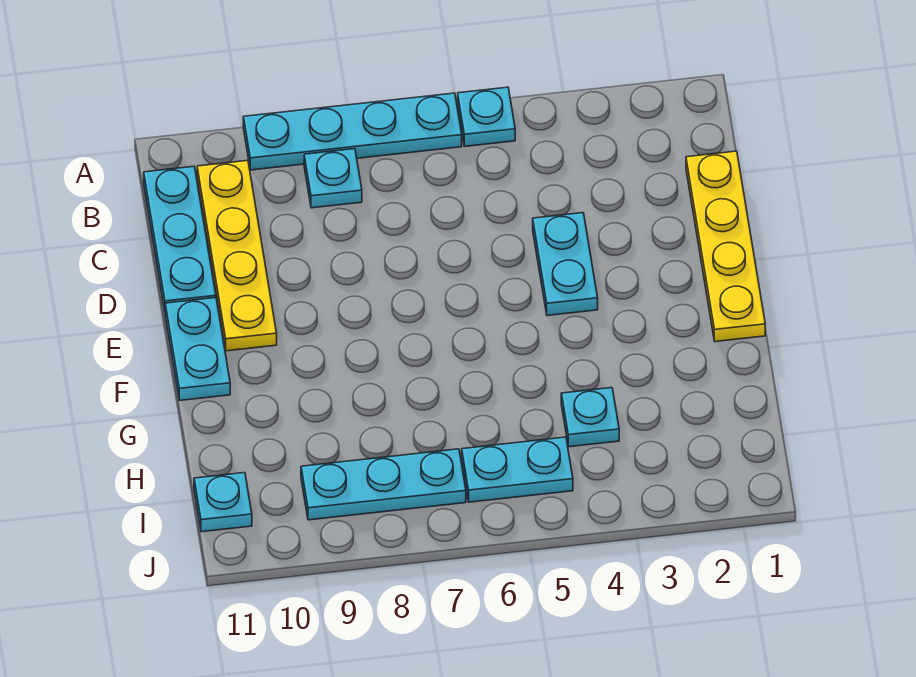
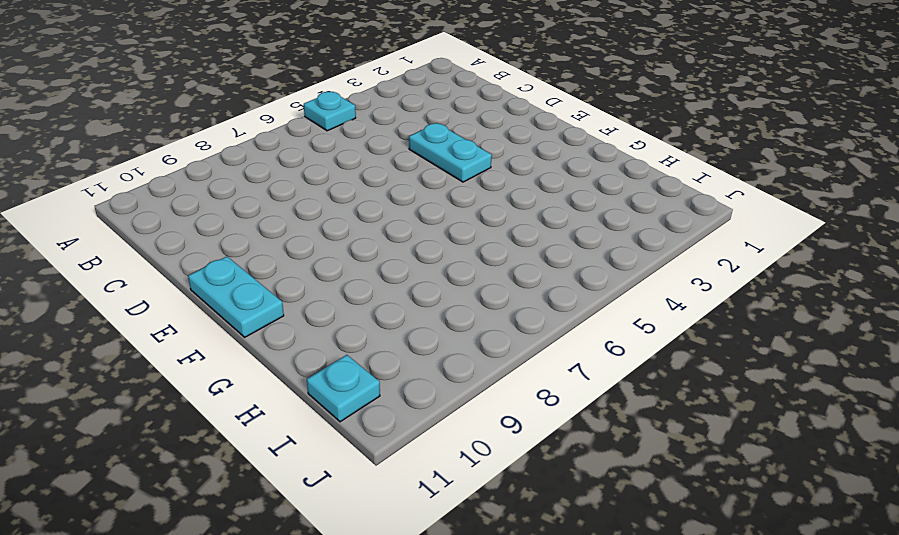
none -> cyan 1x4 plate [243,93,462,170]
none -> cyan 1x1 plate [304,149,362,208]
none -> yellow 1x4 plate [197,160,277,351]

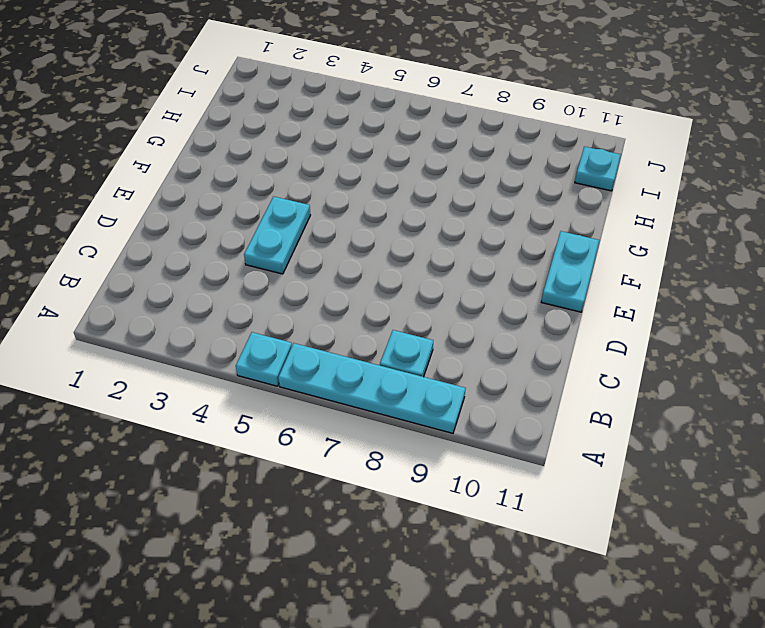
none -> yellow 1x4 plate [197,160,277,351]
none -> cyan 1x3 plate [144,166,216,310]
none -> yellow 1x4 plate [686,151,765,342]

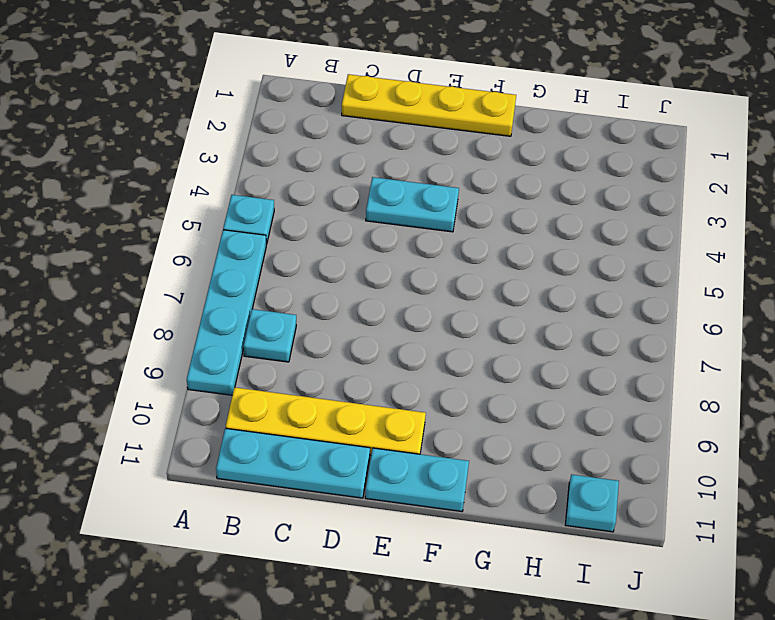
none -> cyan 1x1 plate [561,388,619,447]
none -> cyan 1x2 plate [462,437,573,502]
none -> cyan 1x3 plate [301,449,466,520]

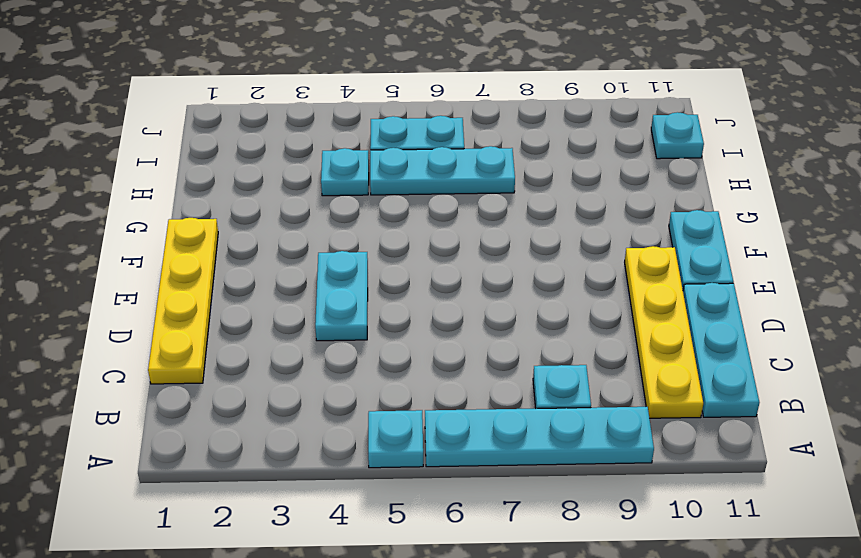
cyan 1x3 plate [370,146,515,195] -> cyan 1x3 plate moved to [301,449,466,520]

